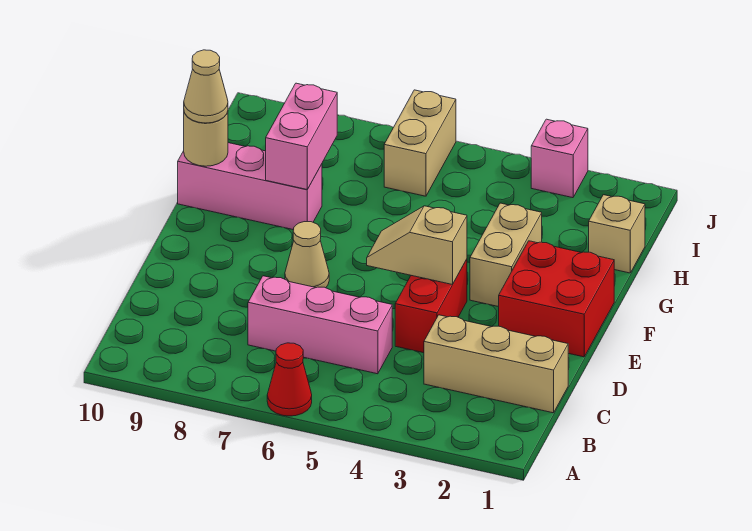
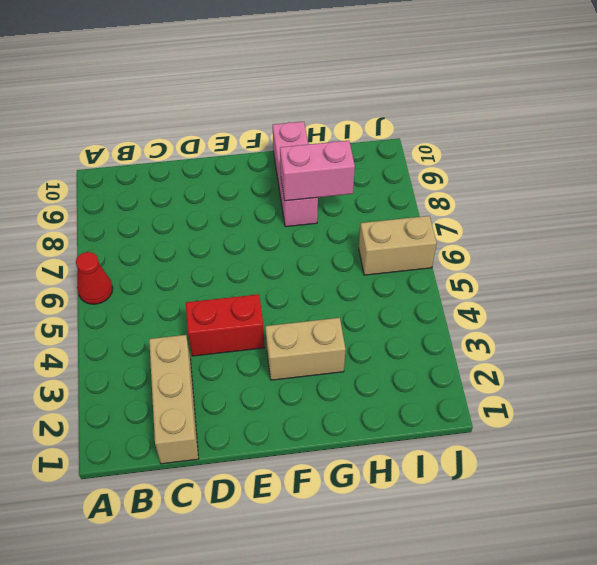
none -> pink 1x3 brick [248,276,392,374]
none -> red 2x2 brick [499,241,614,357]
none -> tan 1x1 cone [285,222,329,288]

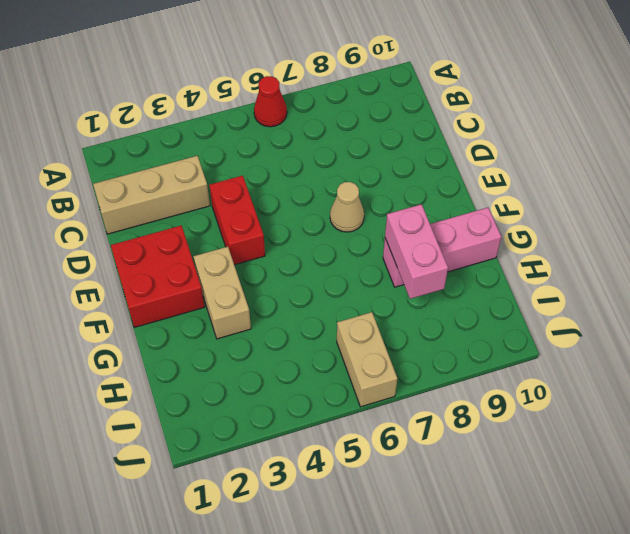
none -> pink 1x3 brick [248,276,392,374]
none -> tan 1x1 brick [589,195,645,273]
none -> pink 1x1 brick [531,119,588,198]

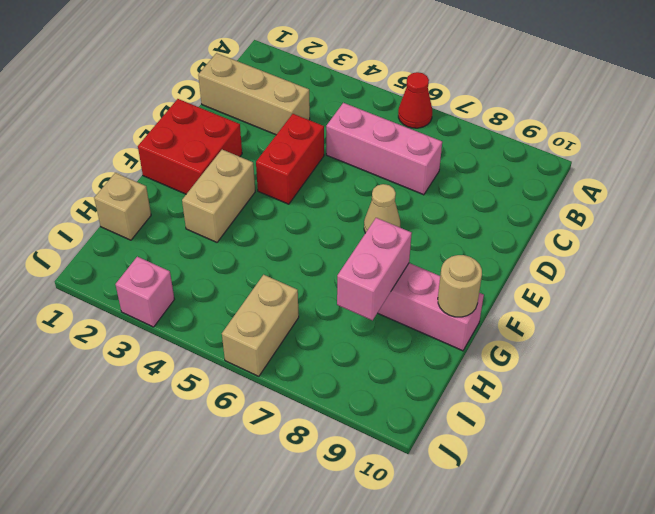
none -> tan 1x2 slope [367,206,467,285]
none -> tan 1x1 cone [184,50,228,123]

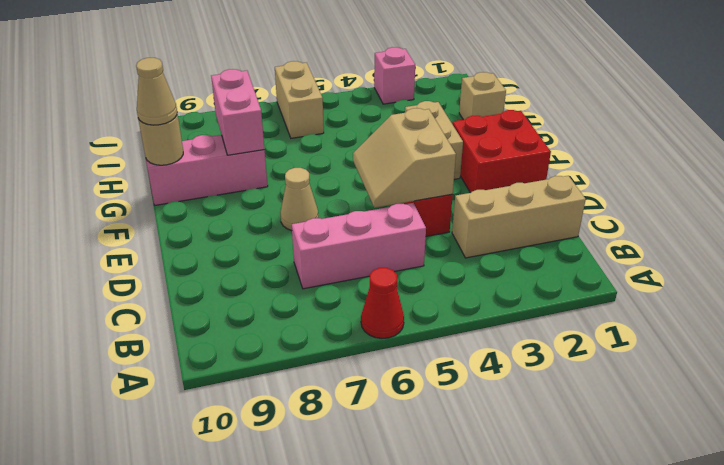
tan 2x2 slope [353,108,456,208] -> tan 1x2 slope [367,206,467,285]

